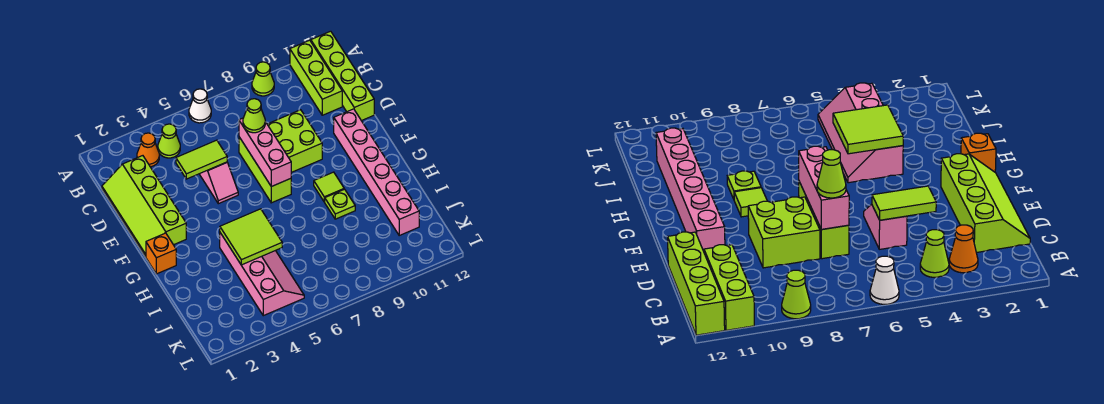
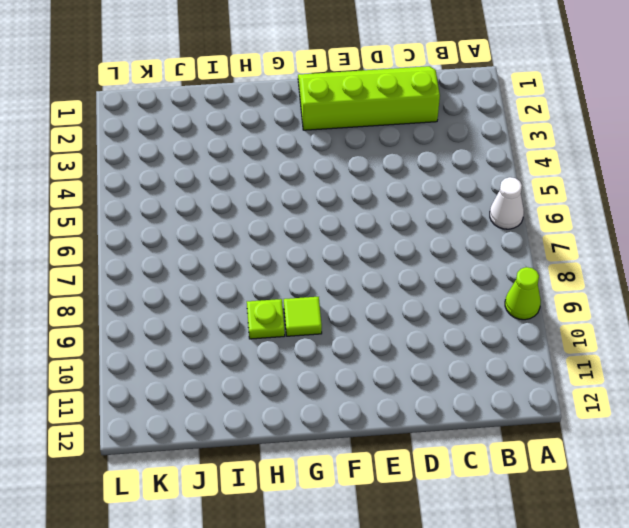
none -> lime 1x3 brick [290,40,342,115]
none -> lime 1x4 brick [311,31,374,121]
none -> orange 1x1 cone [137,133,159,167]

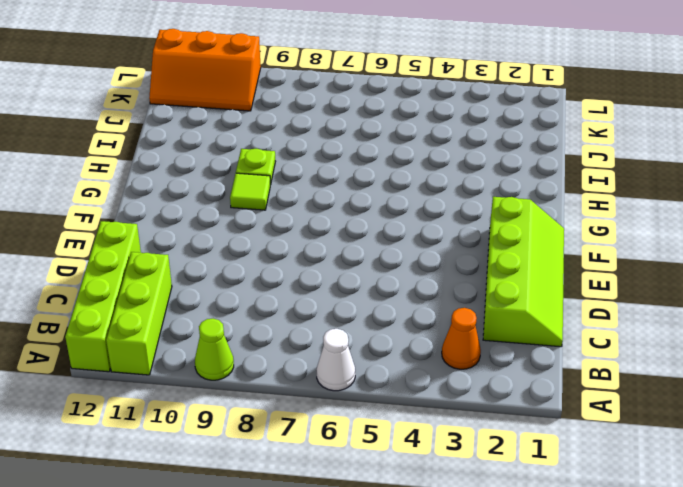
orange 2x3 slope [149,29,261,111] -> none
none -> lime 1x1 cone [158,124,180,158]
none -> pink 1x2 slope [200,162,238,204]
none -> lime 1x3 brick [239,137,291,203]

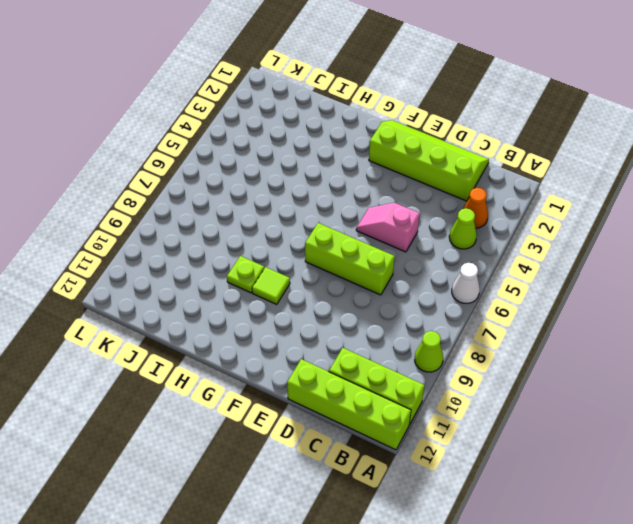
none -> lime 2x2 brick [267,110,322,172]
none -> pink 1x6 brick [334,109,419,235]
none -> orange 1x1 brick [146,233,176,274]

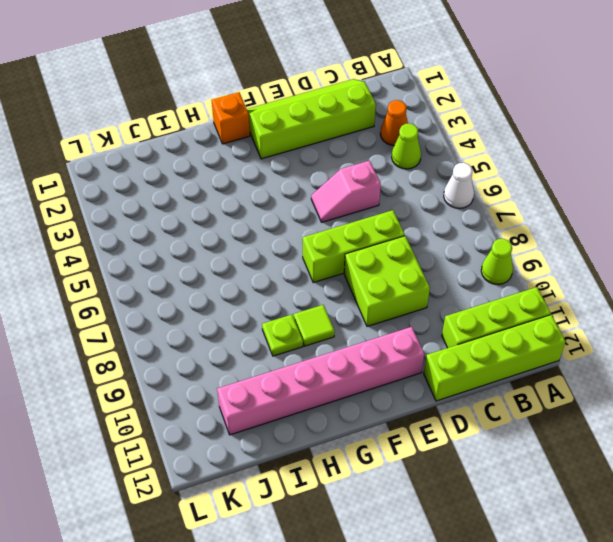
none -> pink 2x4 slope [220,233,304,316]
none -> lime 1x2 tile [176,140,227,179]
none -> pink 1x3 brick [239,118,291,187]

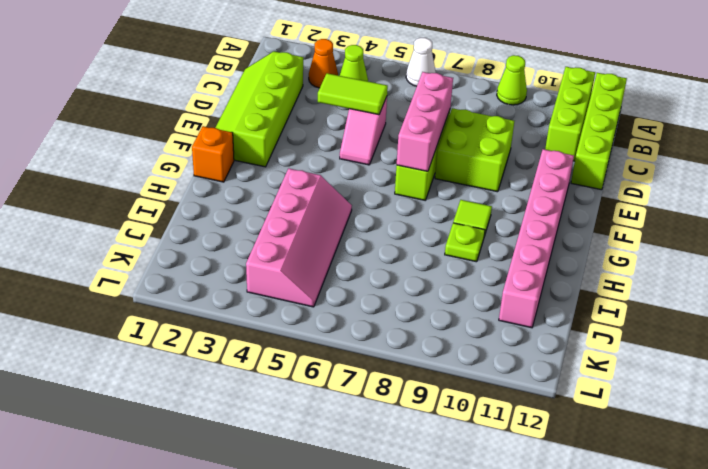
none -> lime 2x2 tile [220,209,282,265]
none -> lime 1x1 cone [243,99,265,133]

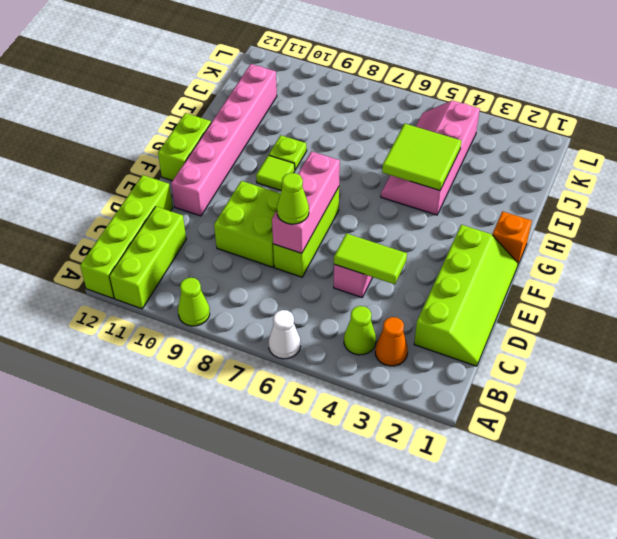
lime 1x2 brick [158,113,211,181] -> none

